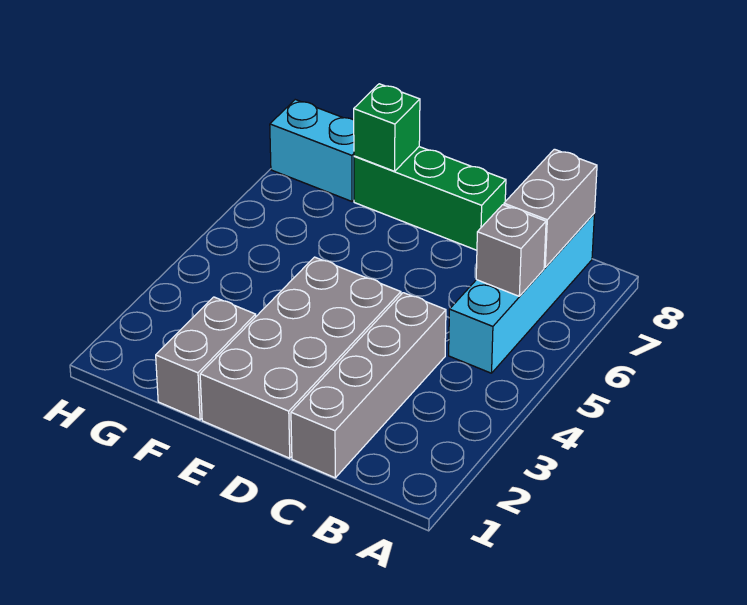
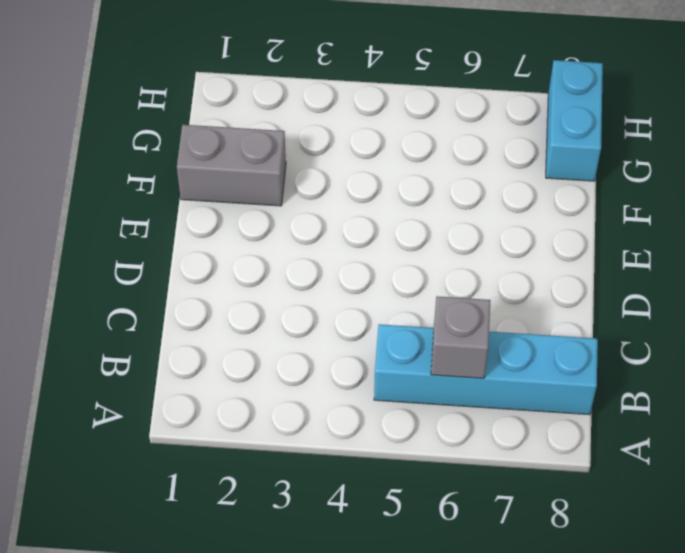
none -> grey 1x4 brick [291,293,446,478]
none -> grey 2x4 brick [200,257,401,458]

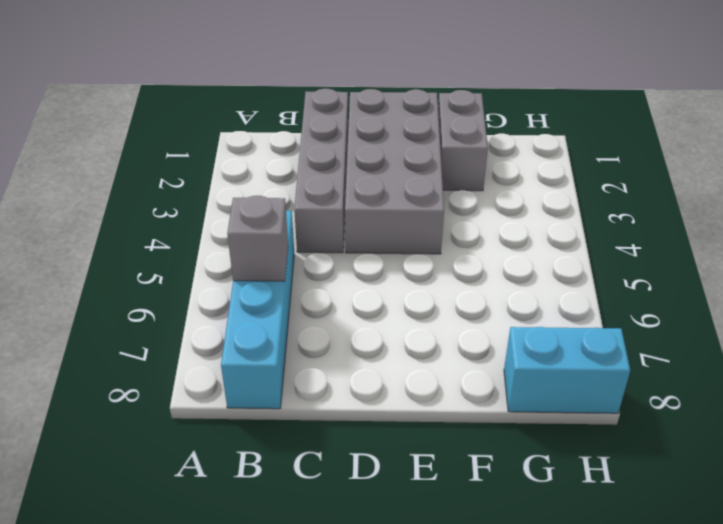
none -> green 1x3 brick [354,147,506,250]
none -> grey 1x2 brick [504,149,597,267]

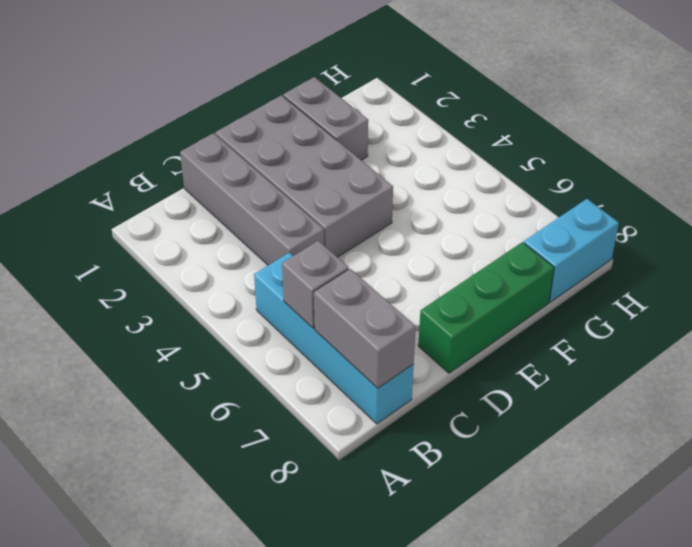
none -> green 1x1 brick [354,84,420,171]

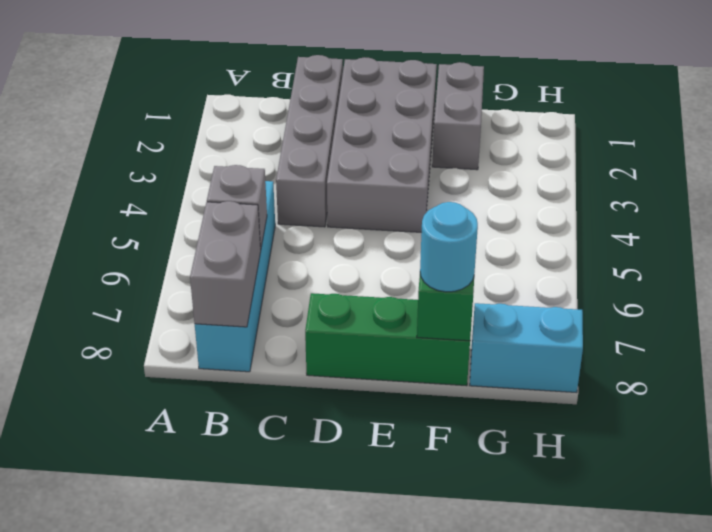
cyan 1x1 round brick [420,202,478,292] -> none

